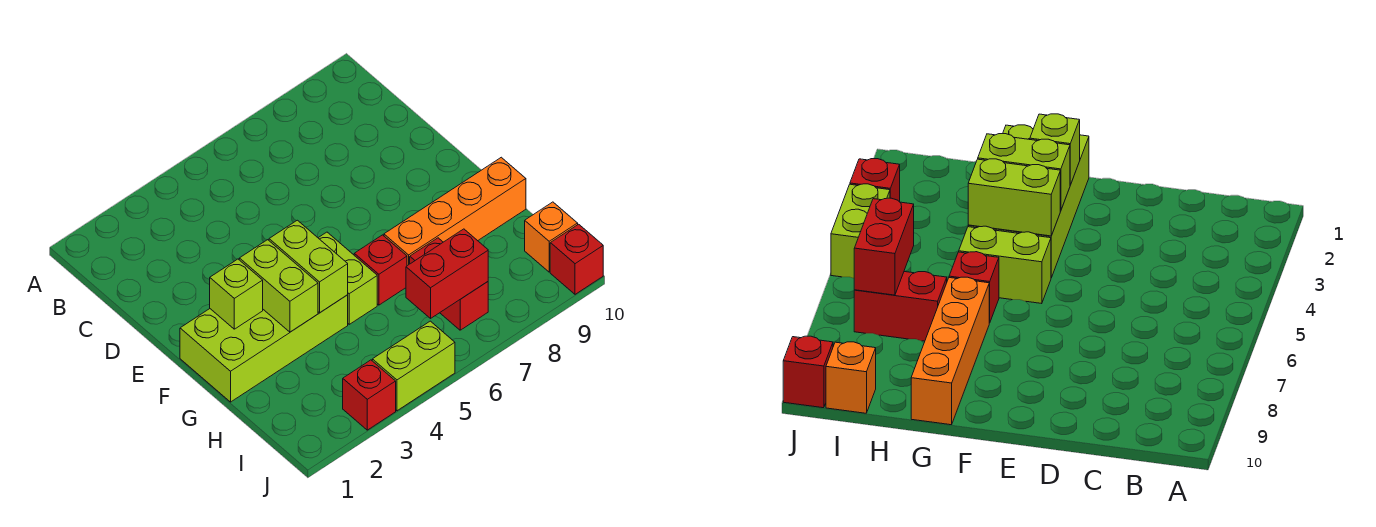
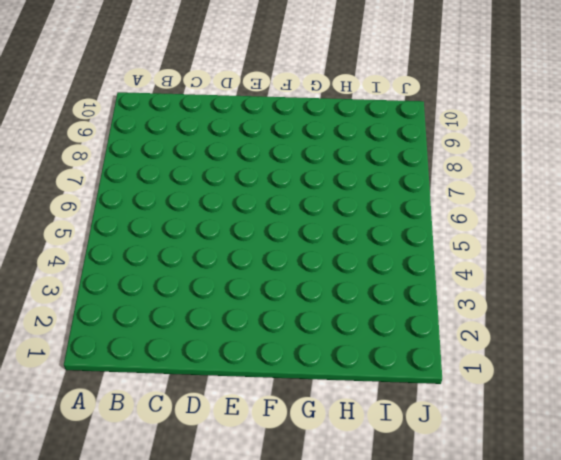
none -> lime 2x4 brick [180,295,348,402]
none -> lime 1x2 brick [319,232,377,324]
none -> red 1x1 brick [354,235,407,305]

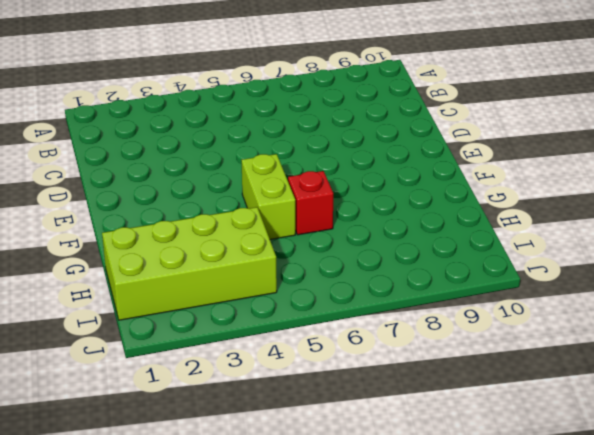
lime 2x4 brick [102,207,277,320] -> lime 2x4 brick moved to [180,295,348,402]
none -> orange 1x4 brick [384,157,526,266]
none -> red 1x2 brick [410,238,488,330]
none -> orange 1x1 brick [525,202,578,272]

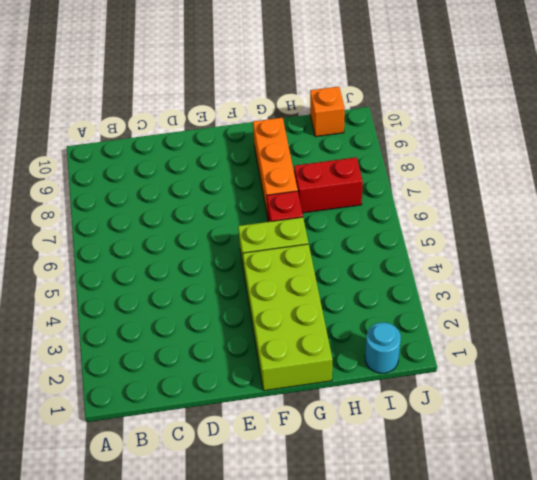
orange 1x3 brick [253,118,298,217] -> orange 1x4 brick [384,157,526,266]
cyan 1x1 round brick [365,323,401,373] -> none
none -> red 1x1 brick [343,360,396,430]
none -> lime 1x2 brick [372,321,455,411]
none -> red 1x1 brick [550,224,603,294]

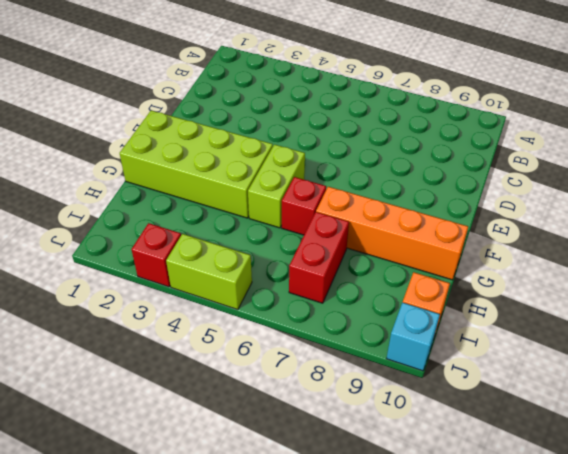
cyan 1x1 brick [386,302,440,371] -> red 1x1 brick [550,224,603,294]
none -> lime 1x1 brick [210,259,263,329]
none -> lime 1x2 brick [239,240,318,332]
none -> lime 1x2 brick [269,220,348,313]

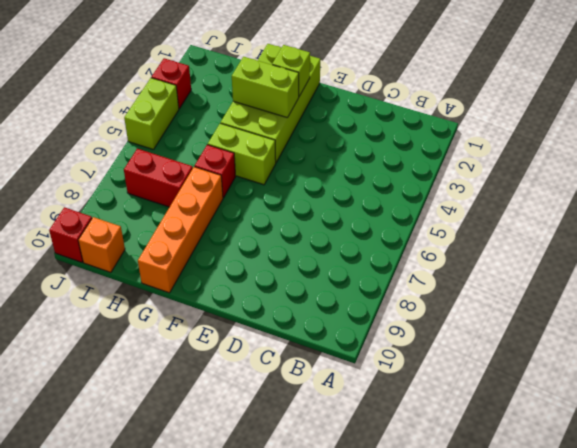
none -> lime 1x2 brick [269,220,348,313]
none -> red 1x2 brick [406,229,488,318]

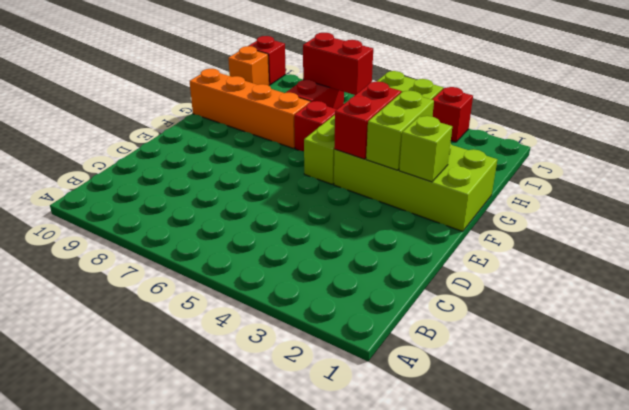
red 1x2 brick [334,82,401,159] -> lime 1x2 brick [269,220,348,313]

